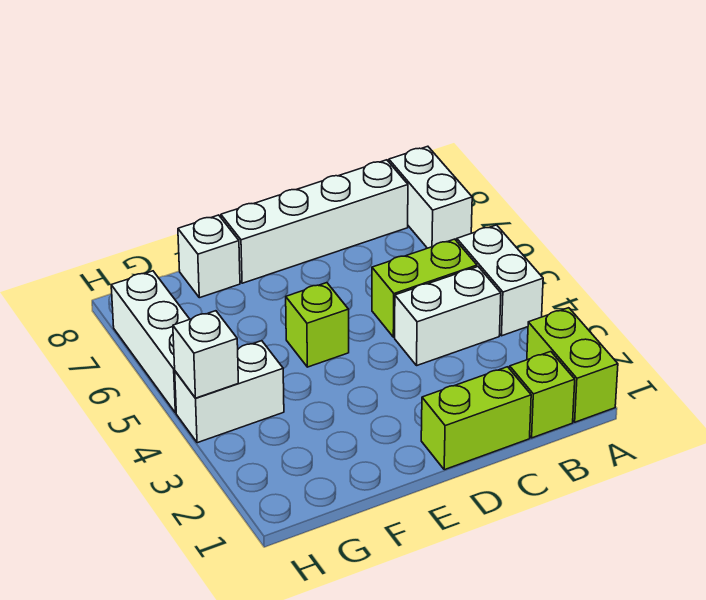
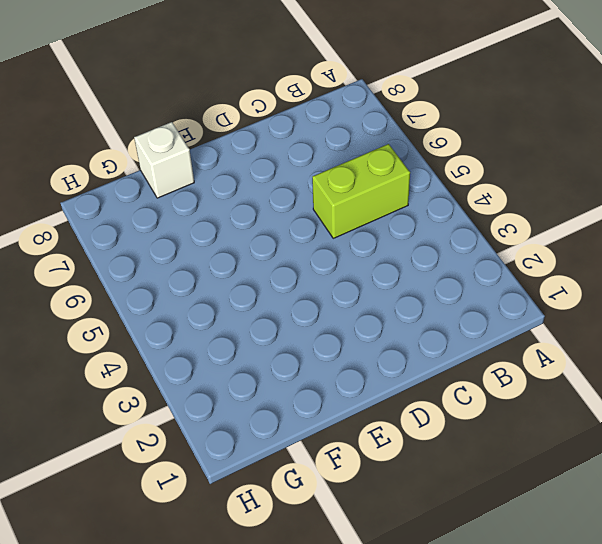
none -> lime 1x2 brick [527,308,618,422]
none -> white 1x2 brick [457,225,543,336]
none -> white 1x2 brick [389,146,472,248]

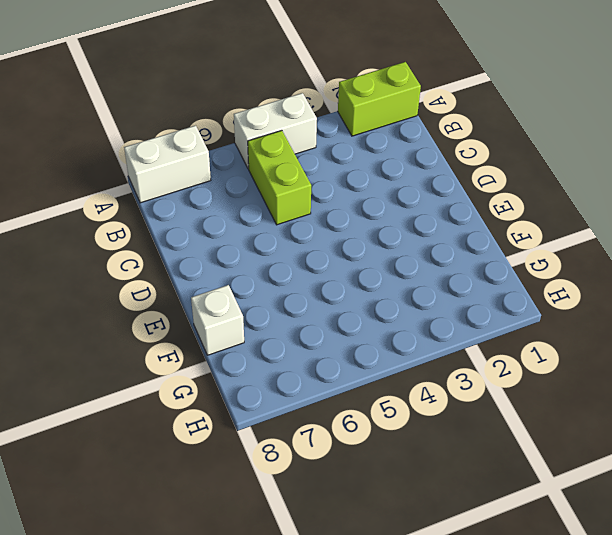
none -> lime 1x1 brick [510,352,575,438]
none -> white 1x2 brick [395,267,501,366]
none -> white 1x4 brick [221,160,408,283]

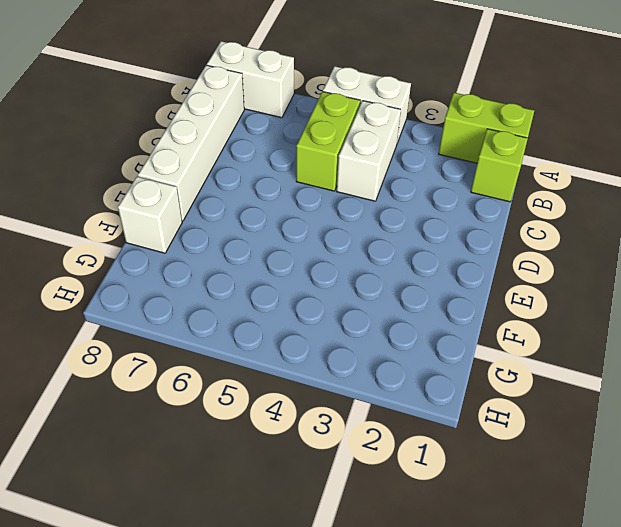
none -> lime 1x2 brick [421,367,531,470]
none -> lime 1x1 brick [286,283,349,367]
none -> white 1x2 brick [175,341,284,443]

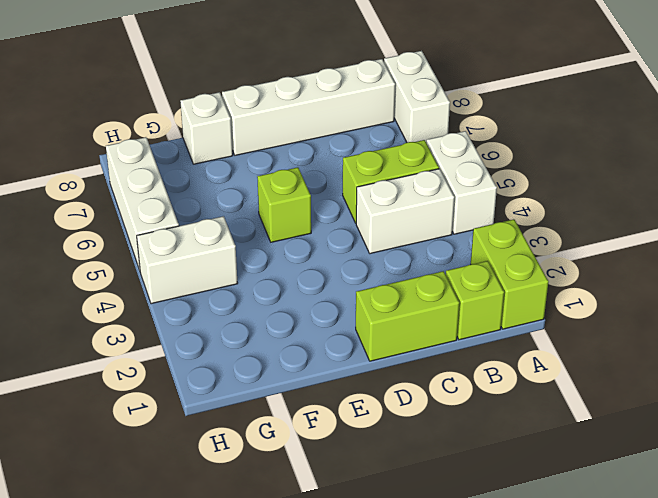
none -> white 1x1 brick [173,311,238,398]

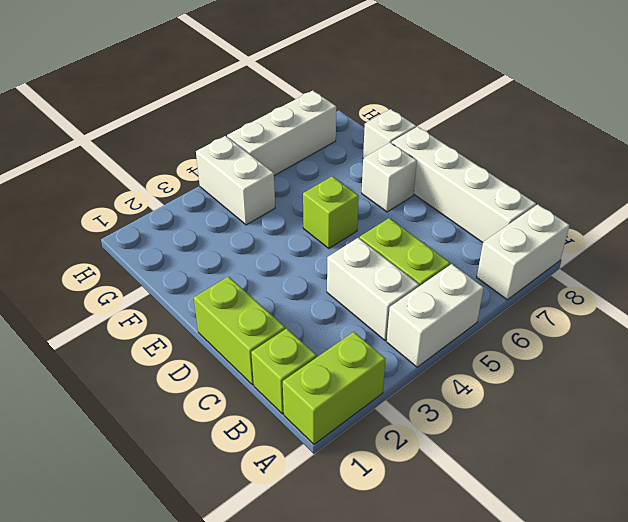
white 1x1 brick [362,143,417,212] -> white 1x1 brick moved to [173,311,238,398]

